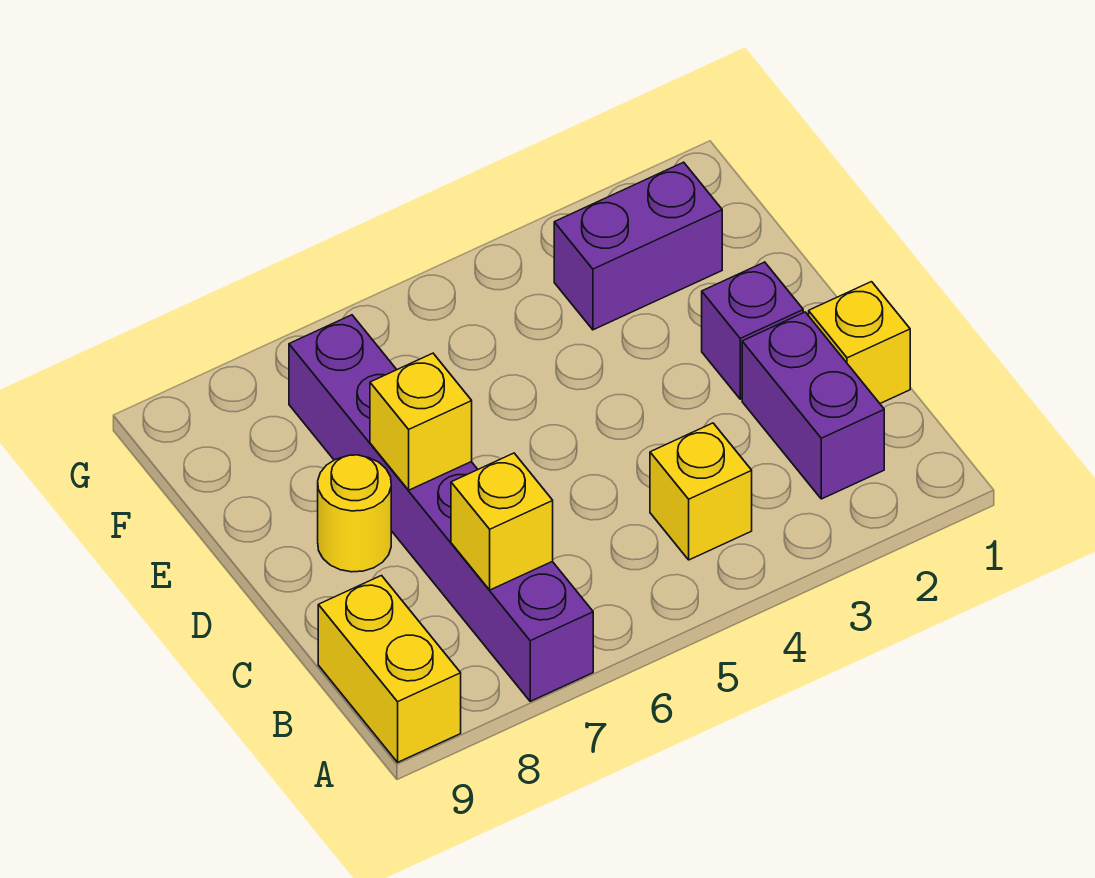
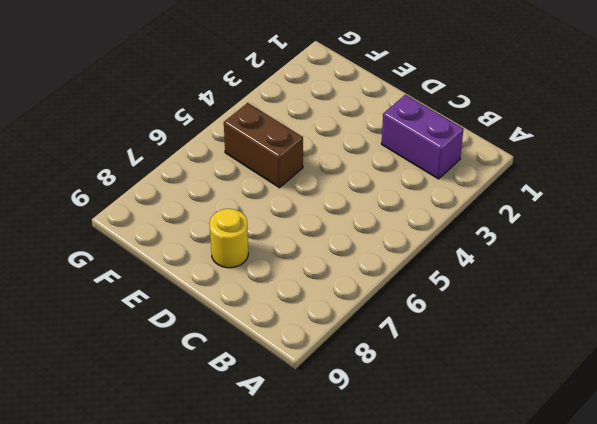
brown 1x2 brick [224,103,303,188] -> none
none -> purple 1x6 brick [289,315,593,701]
none -> yellow 1x2 brick [318,576,461,762]

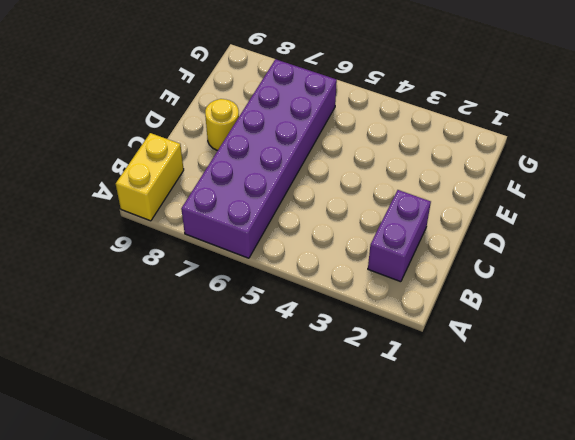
purple 2x6 brick [181,59,337,258] -> purple 1x6 brick [289,315,593,701]
none -> yellow 1x1 brick [650,423,752,560]
none -> yellow 1x1 brick [809,282,910,403]

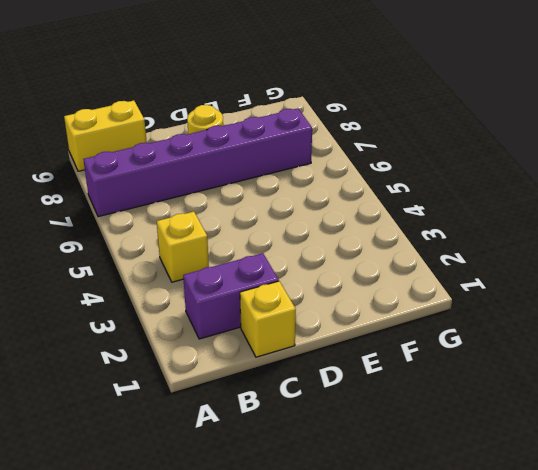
none -> purple 1x1 brick [702,262,803,399]
none -> purple 1x2 brick [554,162,722,330]

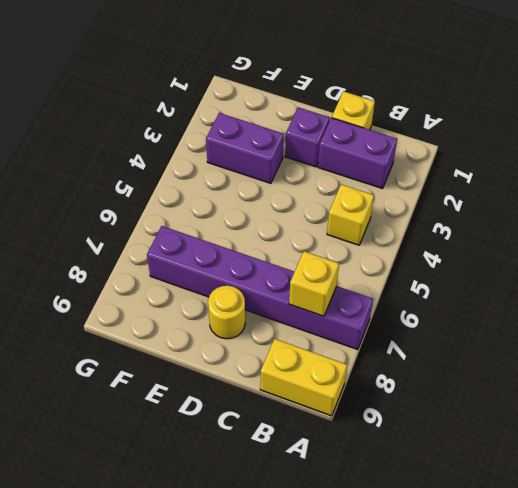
purple 1x2 brick [206,113,284,183] -> purple 1x2 brick turned to [554,162,722,330]
none -> yellow 1x1 brick [370,353,472,490]

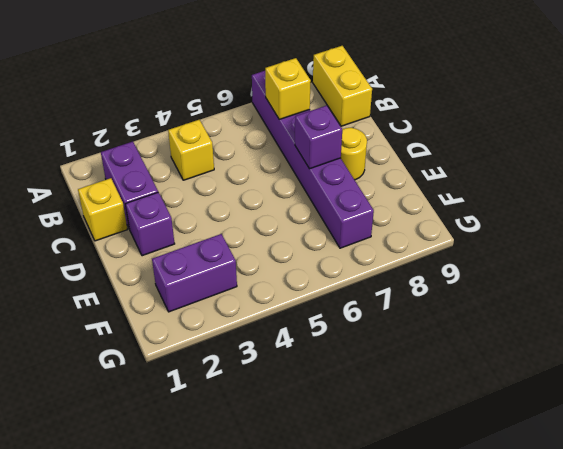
purple 1x1 brick [295,105,342,169] -> yellow 1x1 brick [370,353,472,490]

